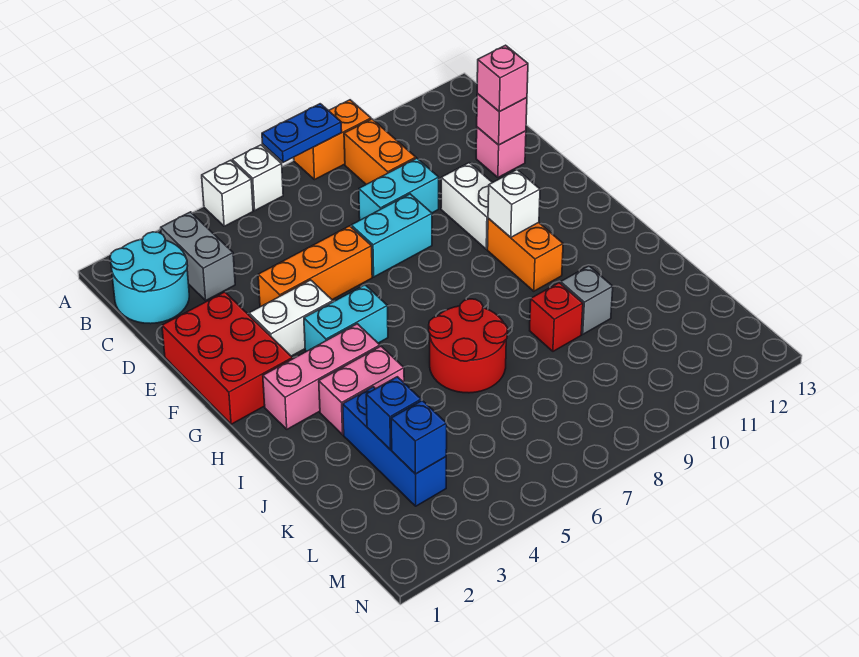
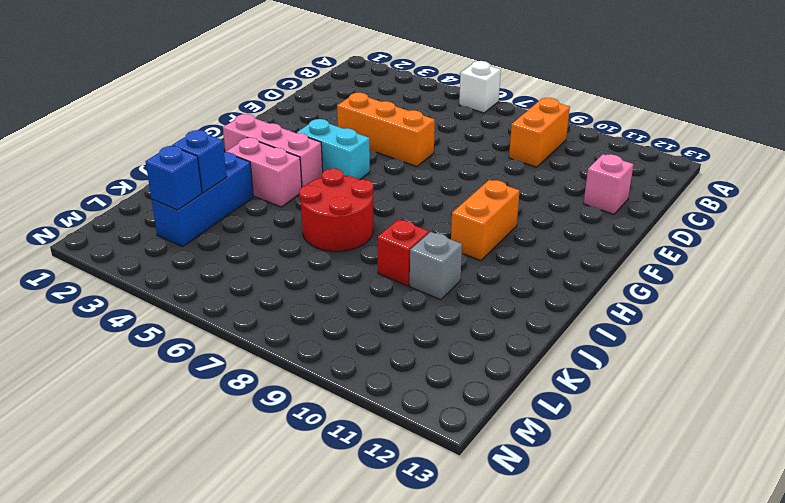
none -> white 1x1 brick [202,160,253,226]
none -> orange 1x2 brick [294,100,371,180]
none -> cyan 2x2 round brick [110,232,189,324]

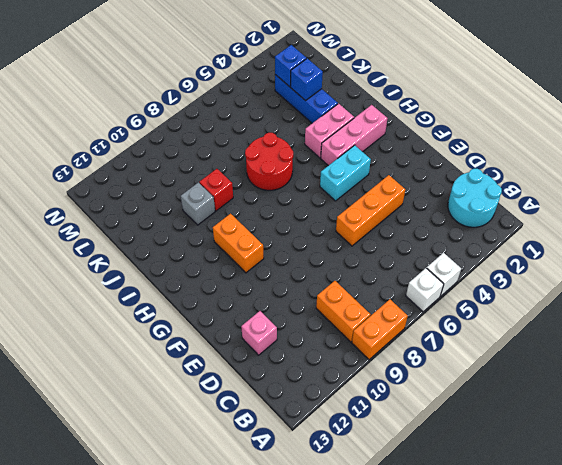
none -> grey 1x2 brick [161,212,235,300]
none -> cyan 1x2 brick [359,158,439,220]
none -> red 2x3 brick [162,292,293,424]

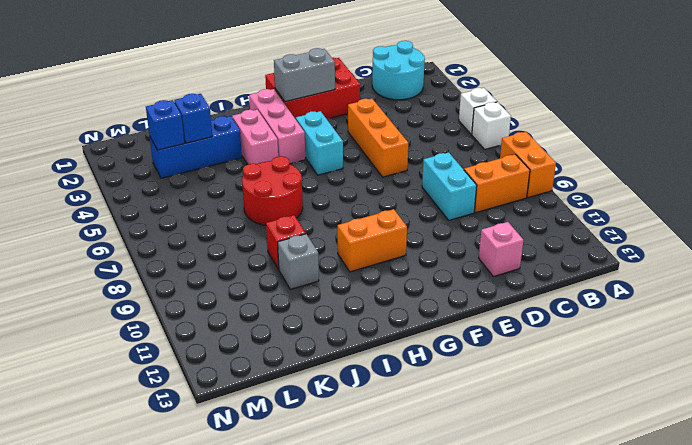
grey 1x2 brick [274,48,335,102] -> grey 1x2 brick moved to [161,212,235,300]
none -> cyan 1x2 brick [351,194,432,277]
none -> white 1x2 brick [441,163,492,249]
none -> white 1x2 brick [249,280,333,356]

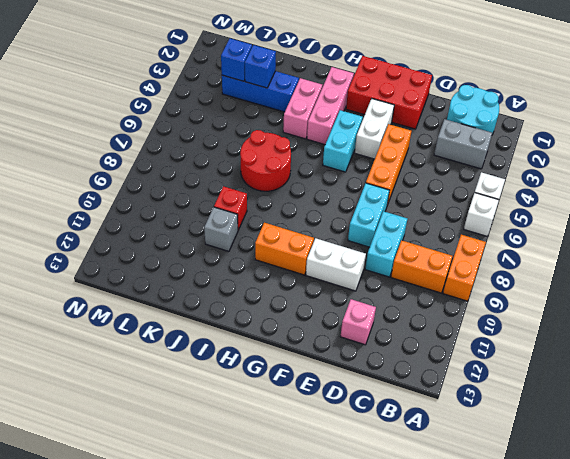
none -> blue 1x2 plate [262,104,342,162]
none -> pink 1x1 brick [477,94,527,145]
none -> white 1x1 brick [488,170,540,237]

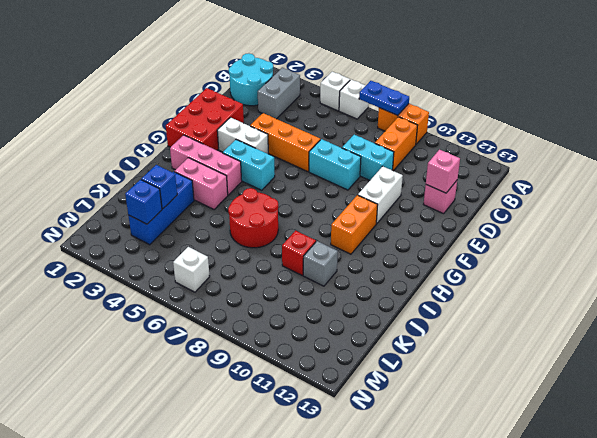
white 1x1 brick [173,247,210,292] -> white 1x1 brick moved to [488,170,540,237]
none -> pink 1x1 brick [477,45,528,112]

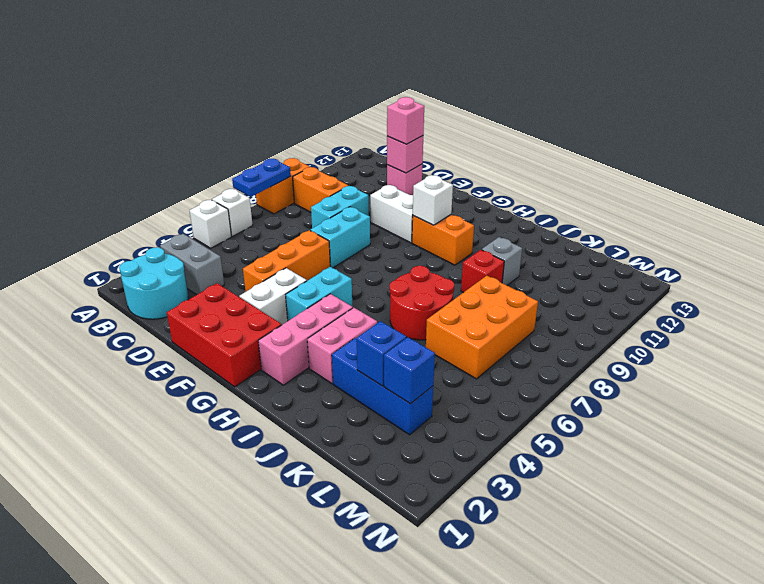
orange 2x3 brick [426,276,538,379] -> none

